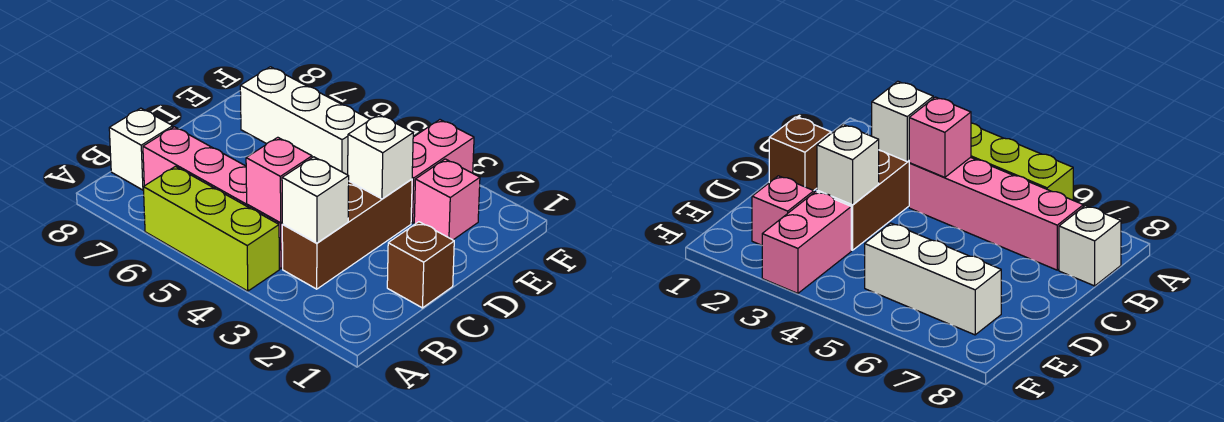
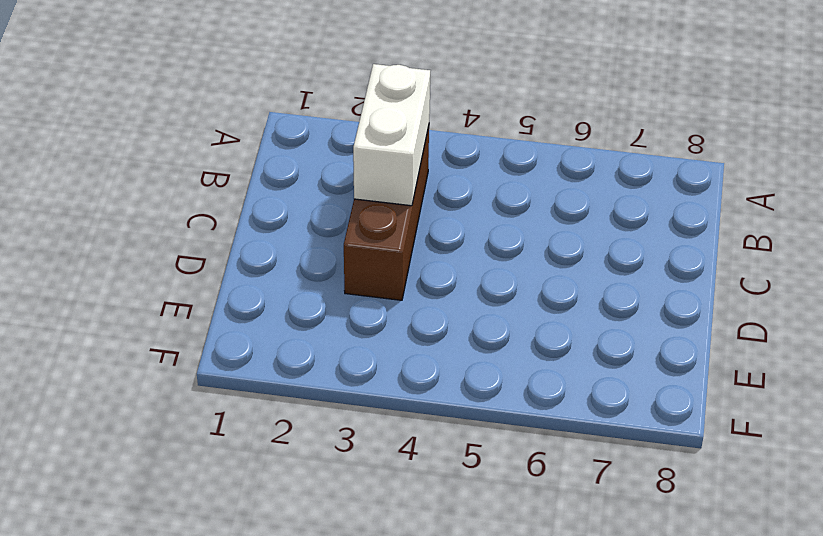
white 1x2 brick [353,64,430,206] -> white 1x1 brick [282,157,349,243]
none -> lime 1x3 brick [143,166,279,291]
none -> pink 1x4 brick [143,127,283,269]

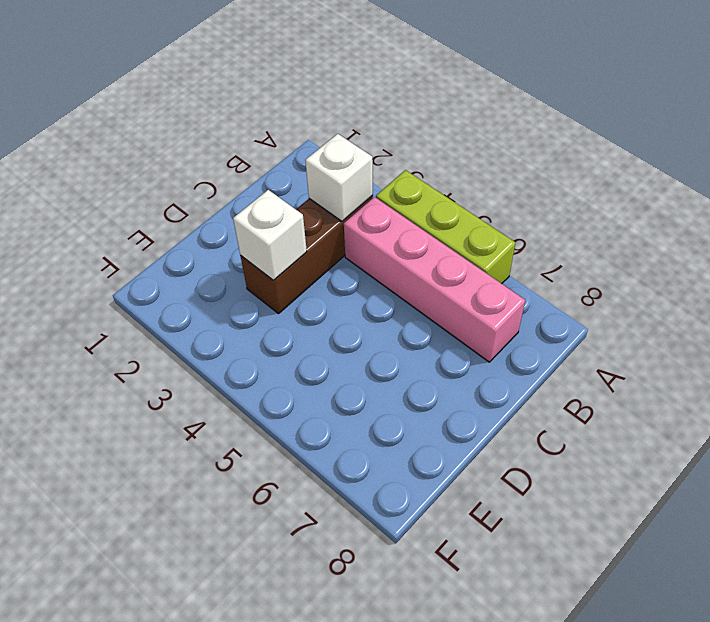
none -> white 1x1 brick [109,108,173,190]
none -> brown 1x1 brick [387,222,454,308]

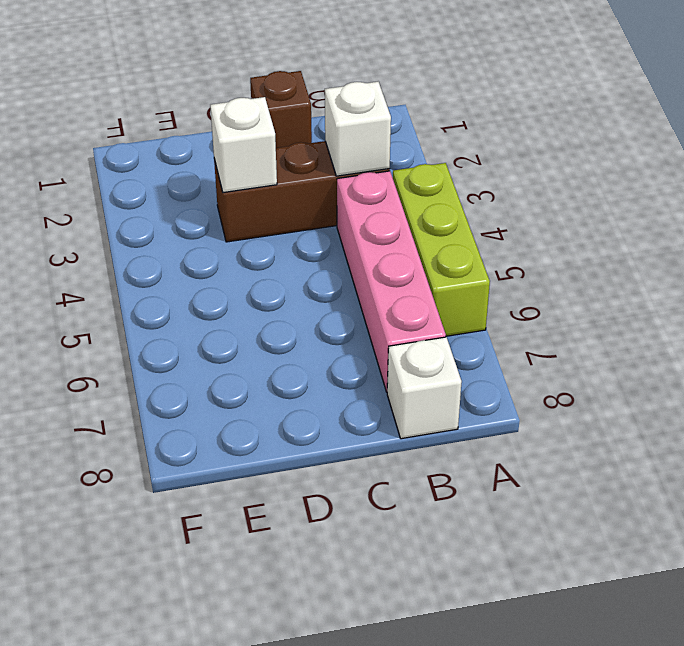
none -> pink 1x1 brick [414,159,480,240]
none -> pink 1x2 brick [411,120,474,223]

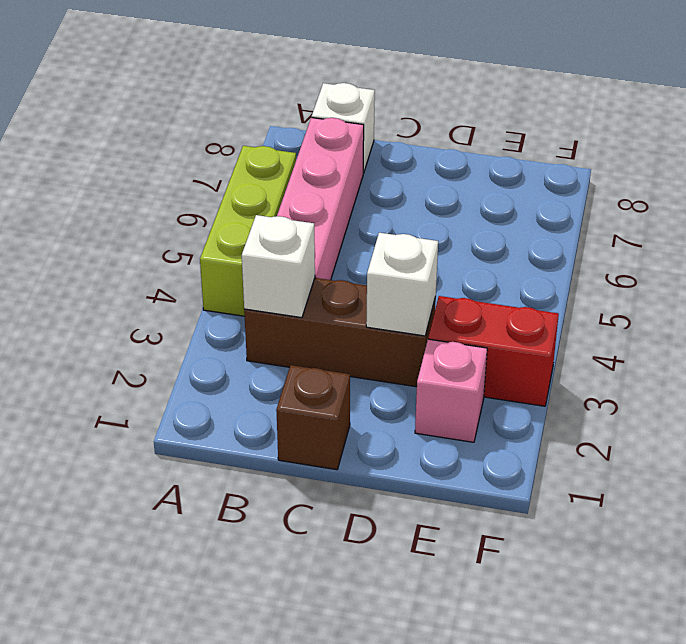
red 1x2 brick [428,296,559,406] -> pink 1x2 brick [411,120,474,223]
none -> white 1x3 brick [240,67,370,175]
none -> pink 1x1 brick [246,137,312,223]

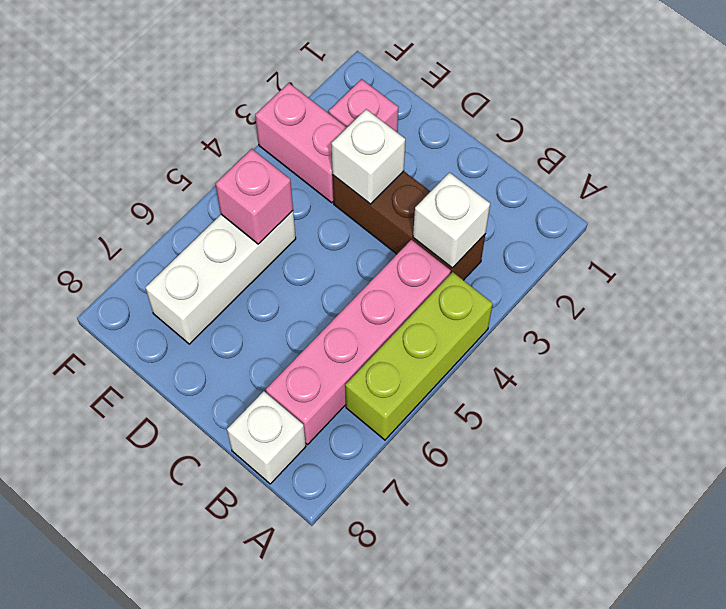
pink 1x1 brick [216,149,293,244] -> pink 1x1 brick moved to [246,137,312,223]
none -> brown 1x1 brick [387,222,454,308]

